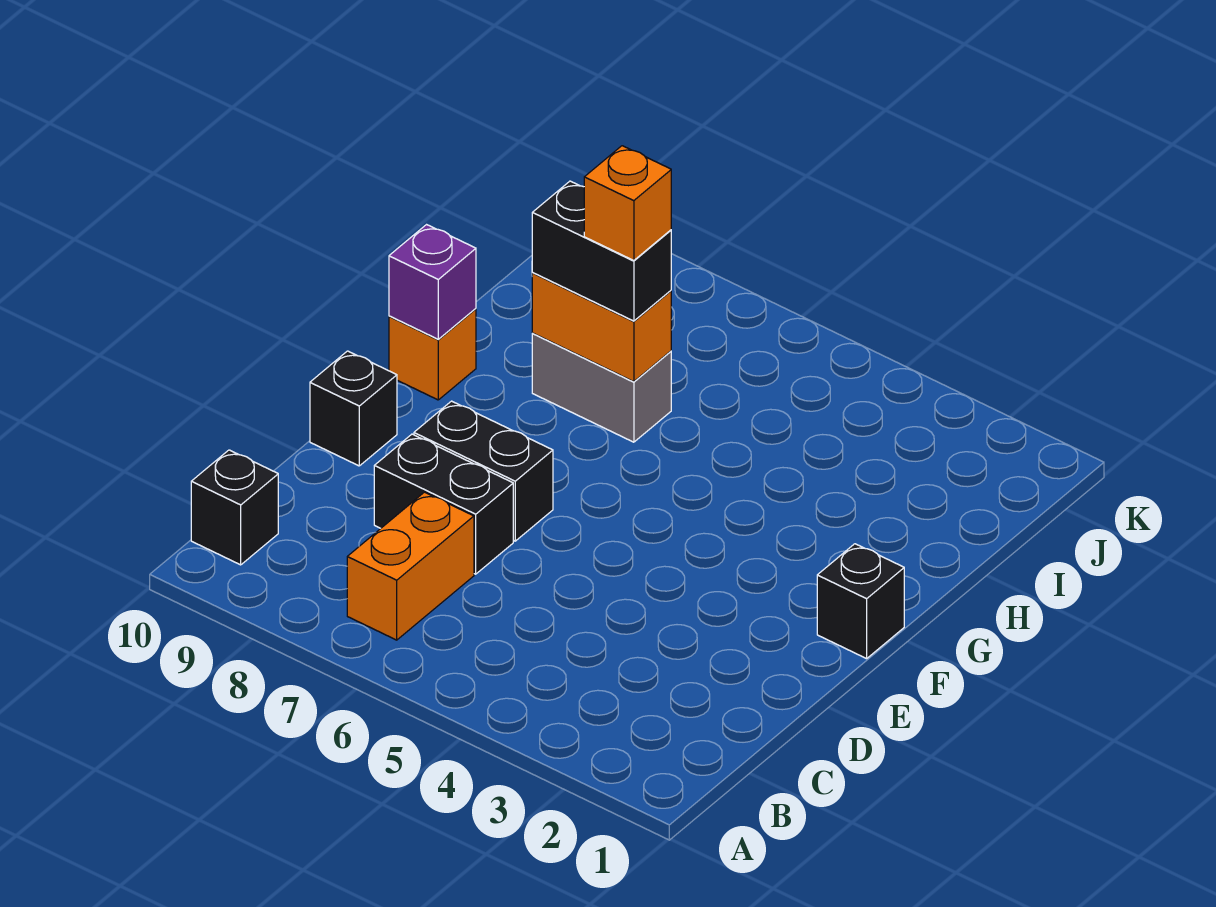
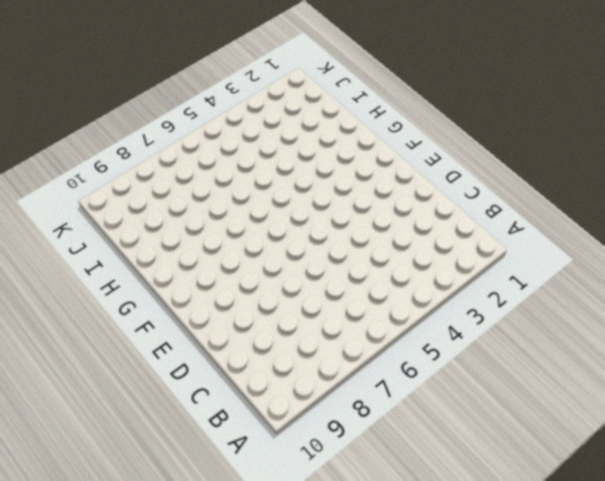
none -> orange 1x2 brick [347,492,474,640]
none -> black 1x1 brick [191,450,278,565]
none -> black 1x2 brick [374,434,513,574]

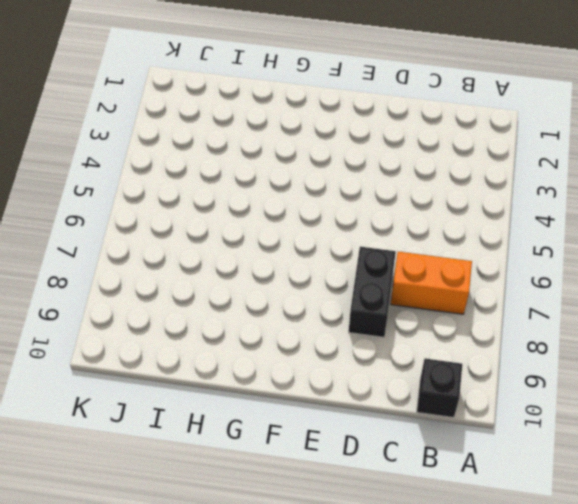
none -> black 1x2 brick [414,401,553,541]
none -> black 1x1 brick [310,351,397,466]
none -> black 1x1 brick [817,544,904,659]

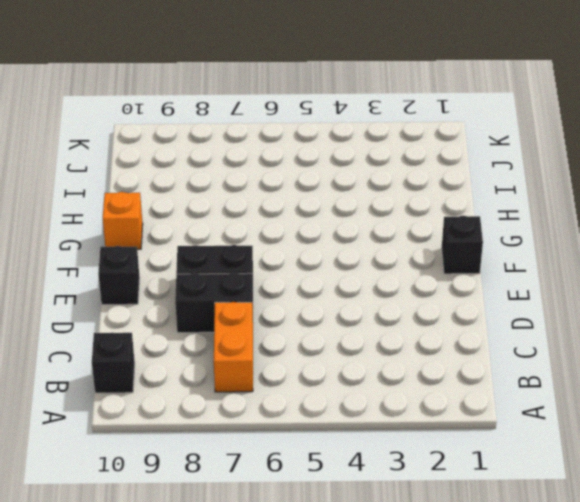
none -> grey 1x2 brick [532,333,671,442]
none -> purple 1x1 brick [389,225,476,339]
none -> orange 1x2 brick [532,273,671,382]

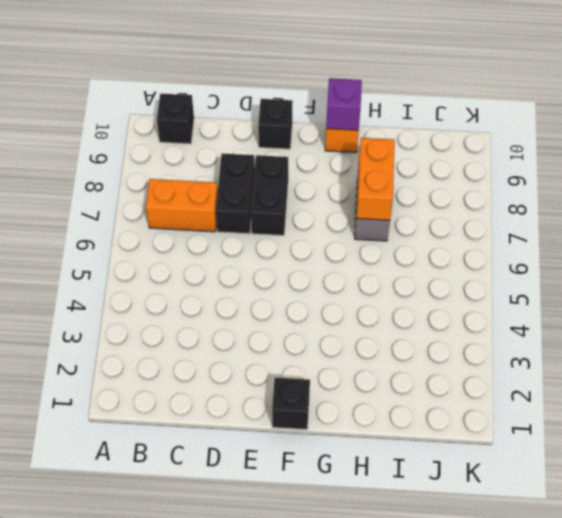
none -> black 1x2 brick [532,181,671,321]
none -> orange 1x1 brick [584,146,671,261]

